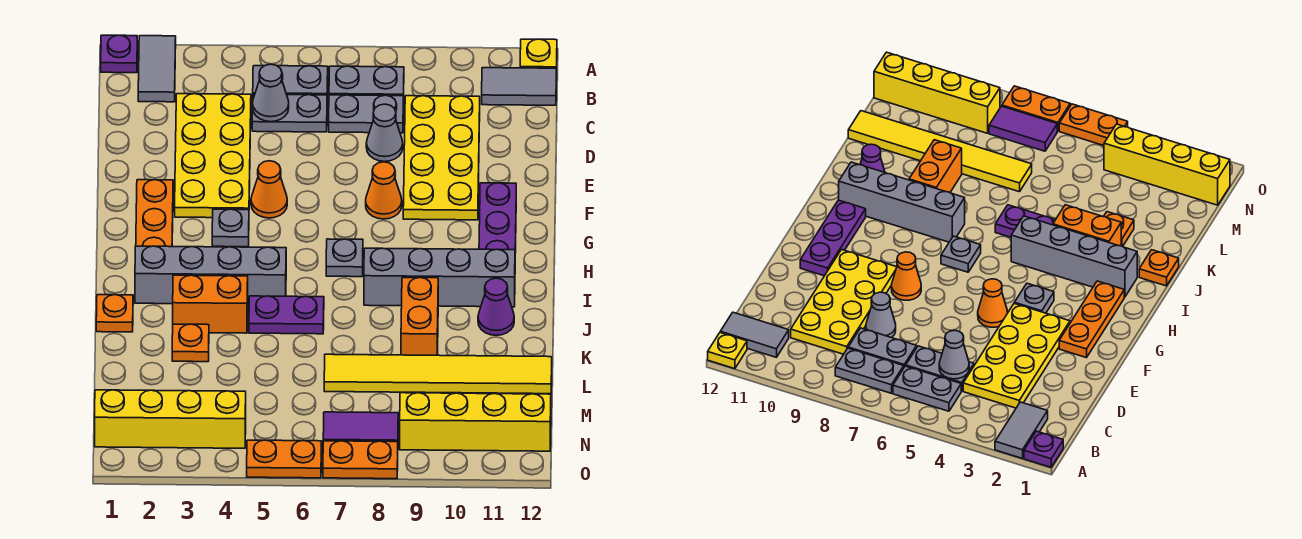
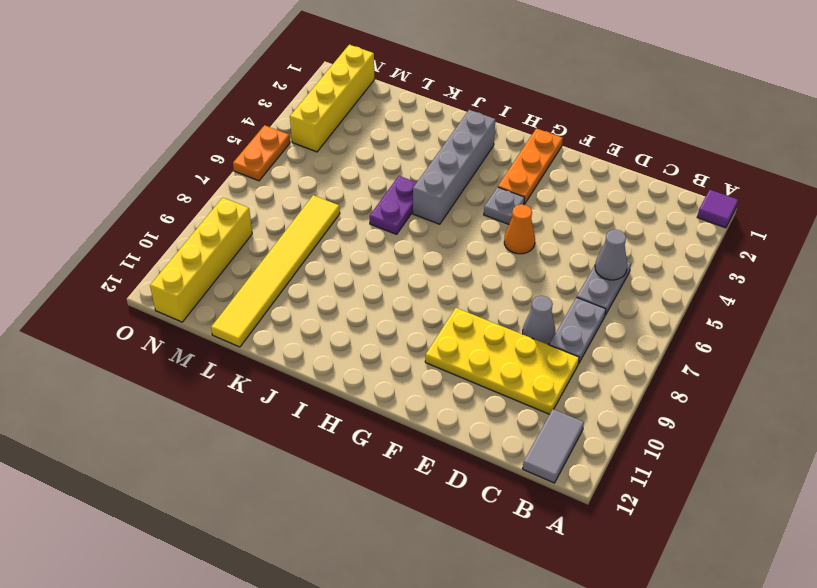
purple 1x1 tile [697,190,738,228] -> purple 1x1 plate [101,35,137,73]
orange 1x3 plate [498,128,563,204] -> orange 1x3 plate turned to [136,180,173,247]
none -> grey 1x2 tile [138,36,176,102]
none -> yellow 1x1 plate [520,39,557,68]
none -> grey 1x2 plate [253,66,328,95]
none -> grey 1x2 plate [329,66,404,103]

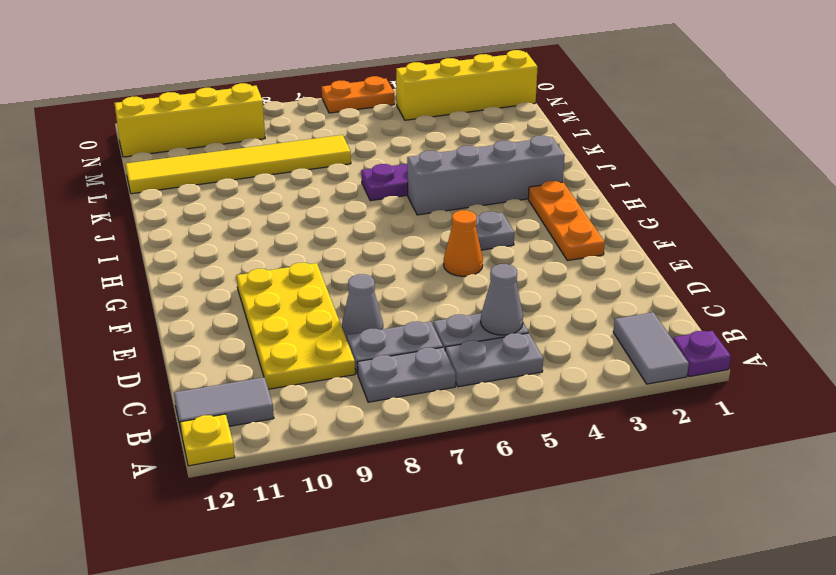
none -> yellow 2x4 plate [175,94,251,218]
none -> orange 1x1 cone [366,162,402,219]
none -> purple 1x3 plate [479,183,516,253]
none -> grey 1x1 plate [326,239,363,277]

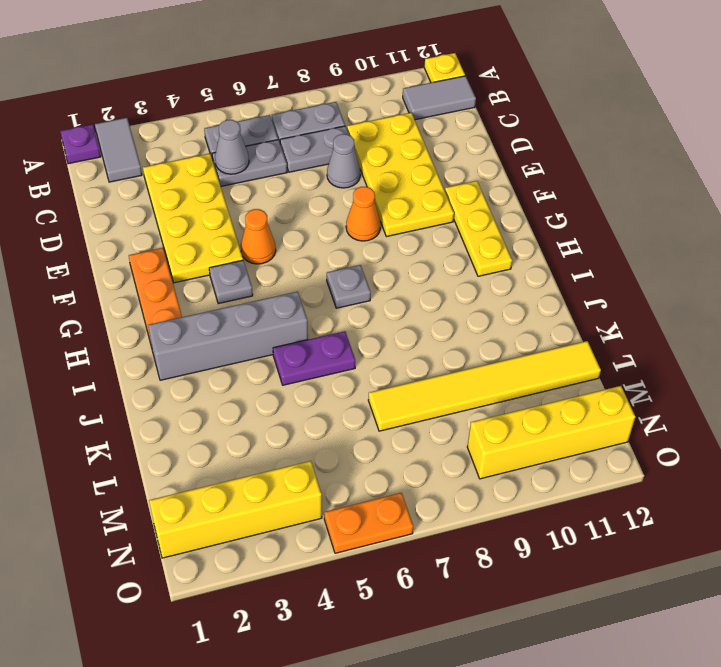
yellow 1x3 plate [445,181,512,276] -> purple 1x3 plate [479,183,516,253]
none -> grey 1x4 brick [364,248,515,307]
none -> orange 1x1 plate [96,295,133,332]
none -> orange 1x2 brick [173,275,248,333]
none -> orange 1x2 brick [401,278,438,355]

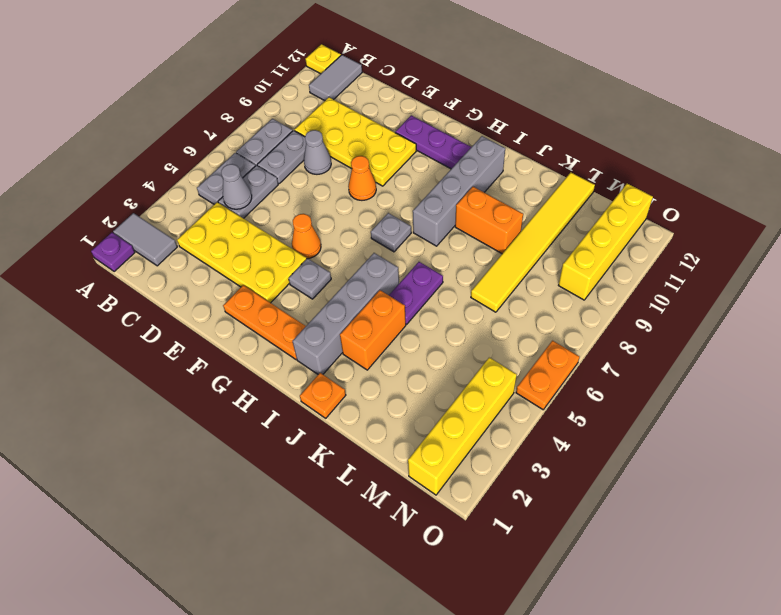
none -> purple 1x1 cone [478,278,514,335]
none -> orange 1x1 plate [172,324,209,362]
none -> purple 1x2 tile [323,412,398,442]
none -> orange 1x2 plate [323,441,398,479]

